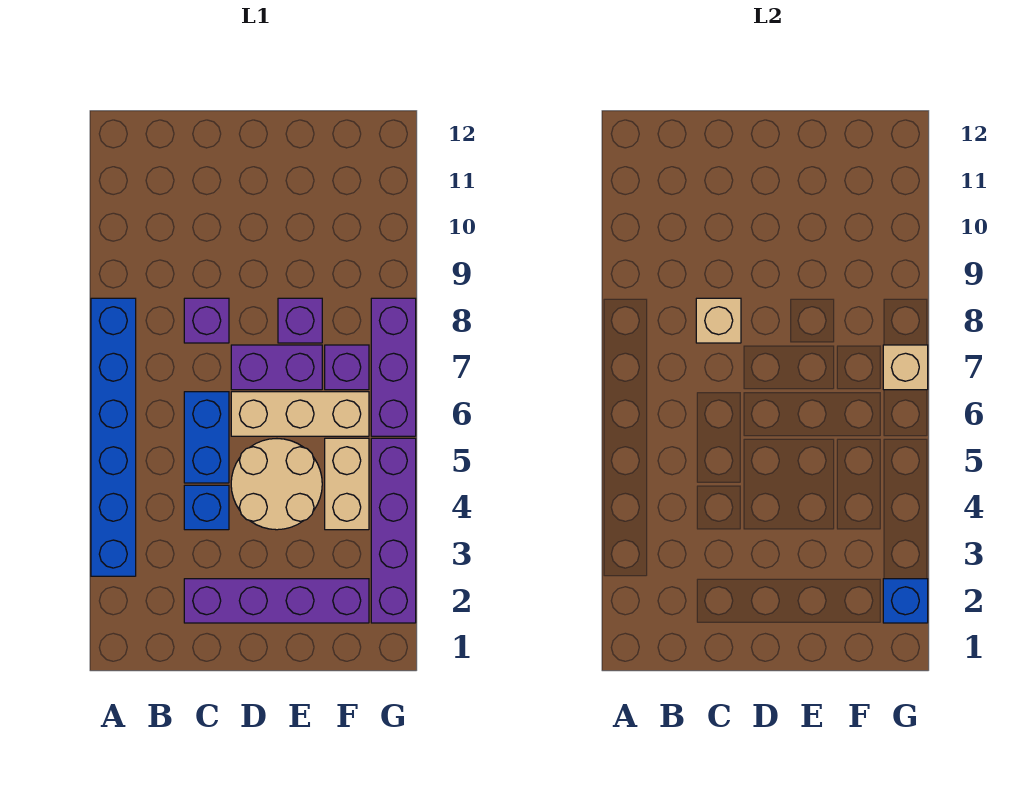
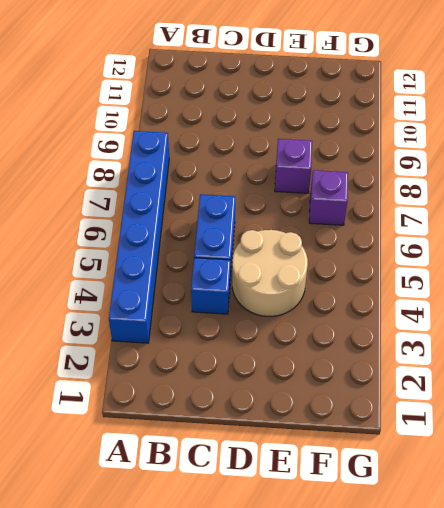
none -> purple 1x4 brick [184,579,369,623]
none -> purple 1x1 brick [184,298,229,343]
none -> tan 1x3 brick [231,392,369,436]

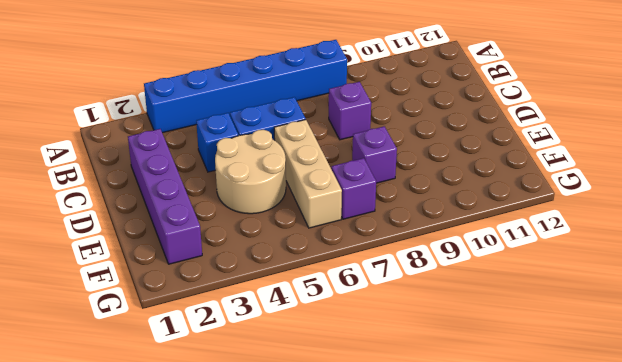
none -> purple 1x2 brick [231,345,322,390]
none -> tan 1x2 brick [325,438,369,530]
none -> purple 1x4 brick [371,438,416,623]

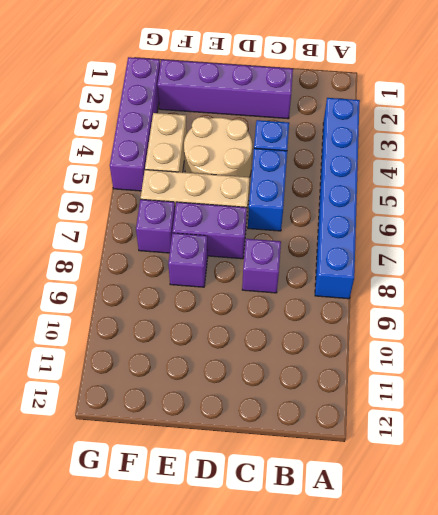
none -> purple 1x3 brick [371,298,416,436]
none -> tan 1x1 brick [696,298,741,343]
none -> blue 1x1 brick [883,579,928,623]

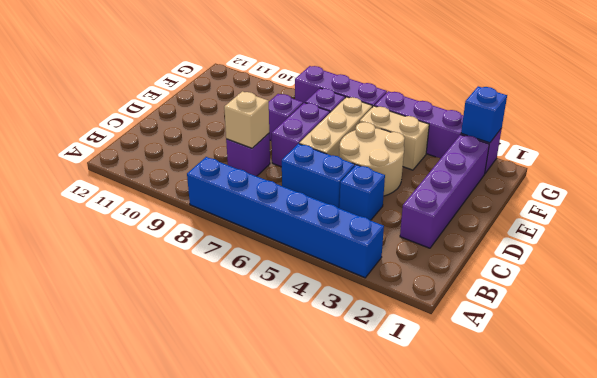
none -> tan 1x1 brick [883,345,928,390]

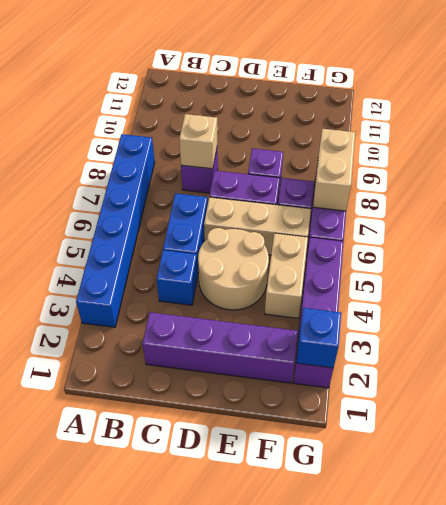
tan 1x2 brick [313,129,355,211] -> tan 1x1 brick [883,345,928,390]

